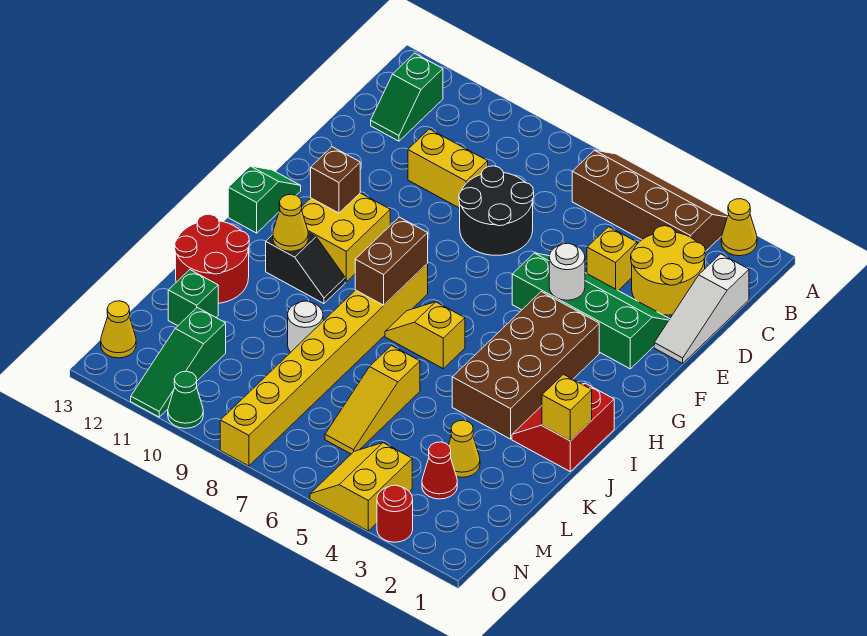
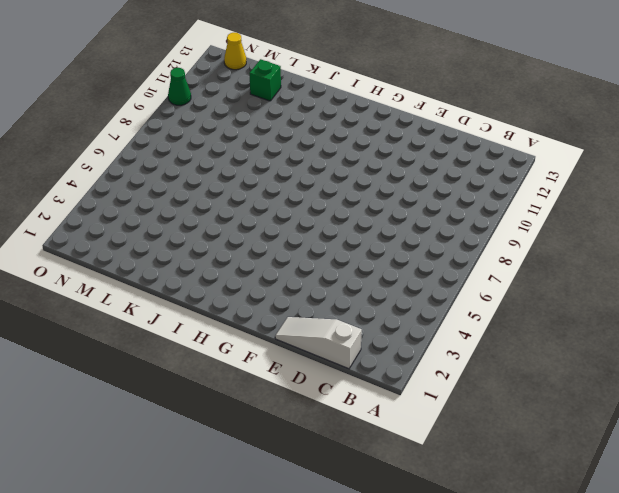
none -> yellow 1x1 cone [721,199,757,256]
none -> brown 2x4 slope [572,150,728,252]
none -> green 1x2 slope [371,53,443,141]
none -> yellow 2x2 round brick [631,226,705,315]

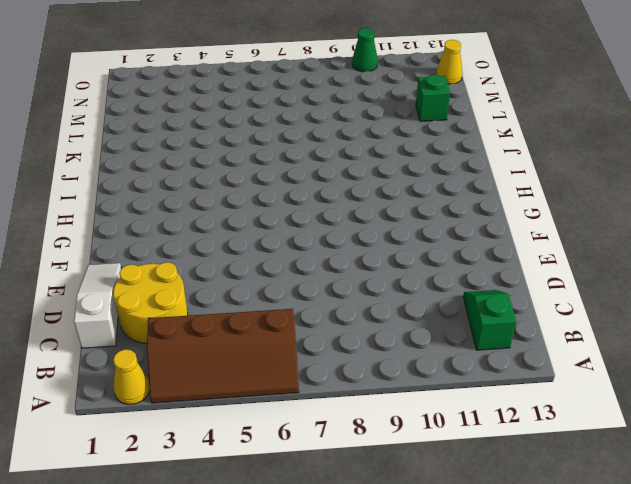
none -> yellow 1x1 brick [587,227,637,290]
none -> black 2x2 round brick [459,166,534,255]
none -> yellow 1x2 brick [408,129,488,208]
none -> green 2x4 slope [512,253,669,369]

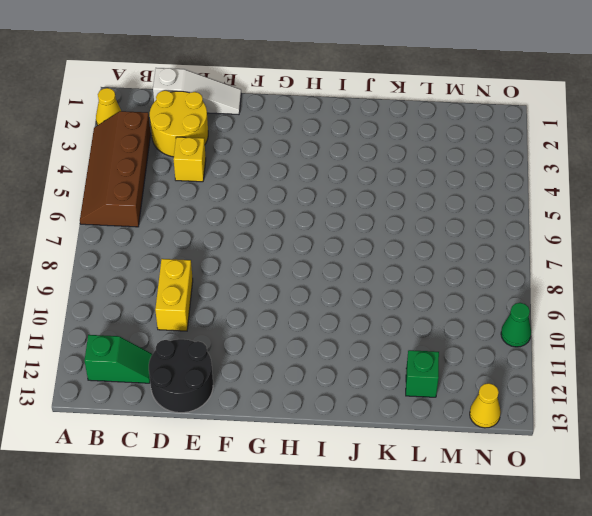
black 2x2 round brick [149,339,213,413] -> black 2x2 round brick moved to [459,166,534,255]
none -> green 2x4 slope [512,253,669,369]
none -> brown 2x4 brick [452,292,599,439]
none -> yellow 2x2 brick [301,193,390,282]
none -> green 1x2 slope [228,166,301,233]

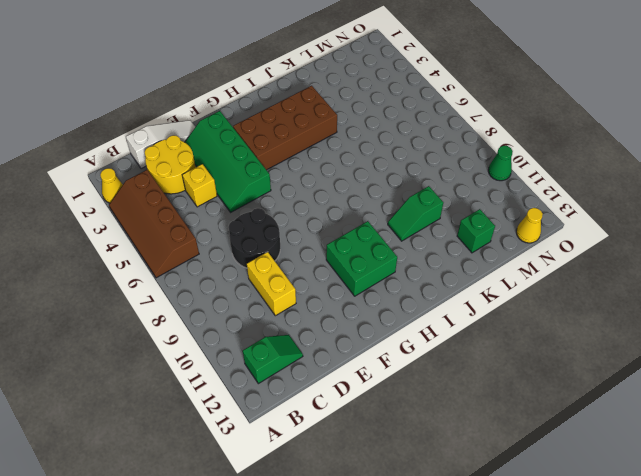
green 2x2 brick [326,221,397,296] -> yellow 2x2 brick [301,193,390,282]
green 1x2 slope [388,186,443,241] -> green 1x2 slope moved to [228,166,301,233]
none -> yellow 1x8 brick [220,264,428,466]
none -> red 2x2 slope [512,383,614,471]
none -> yellow 1x2 slope [385,302,465,369]
none -> black 1x2 slope [266,232,345,304]

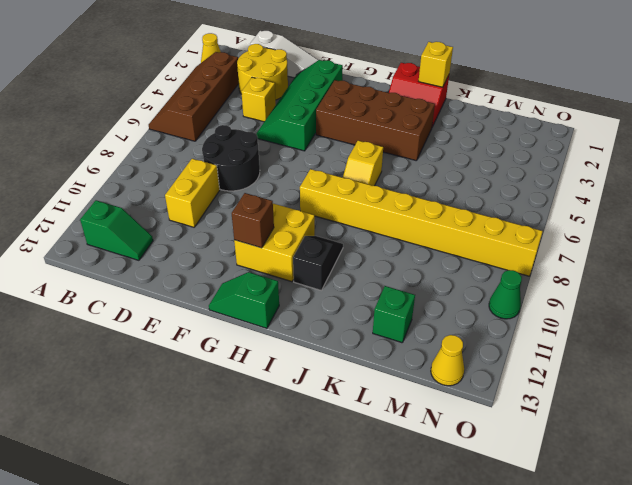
none -> red 2x2 round brick [175,214,249,303]
none -> yellow 1x3 slope [325,346,420,454]
none -> white 1x1 round brick [288,301,323,352]
none -> yellow 1x1 cone [448,420,480,477]

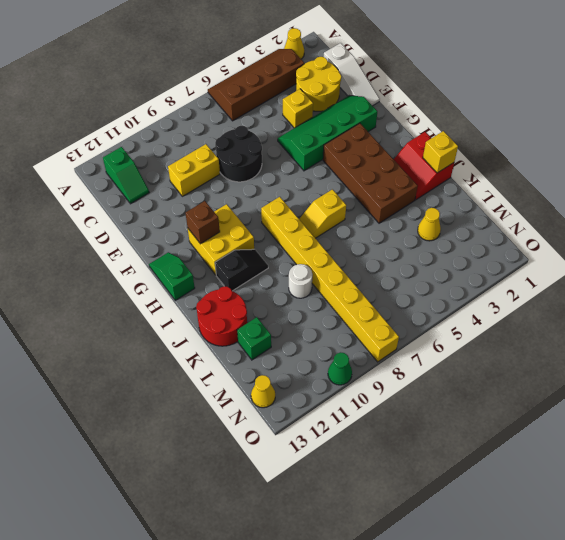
none -> yellow 1x3 slope [325,346,420,454]
none -> red 1x1 cone [422,442,457,499]
none -> green 1x3 slope [131,308,226,417]
none -> yellow 2x2 slope [310,443,412,531]

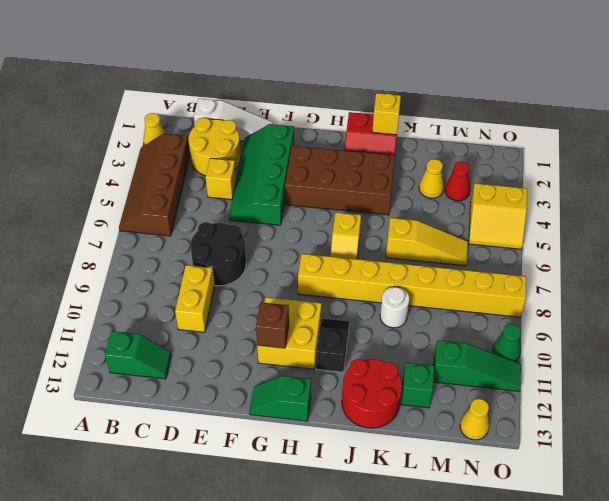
none -> red 1x1 round brick [377,485,413,542]
none -> white 1x1 round brick [549,243,585,300]
none -> brown 1x2 brick [355,217,428,305]
none -> yellow 1x1 cone [273,194,308,251]

